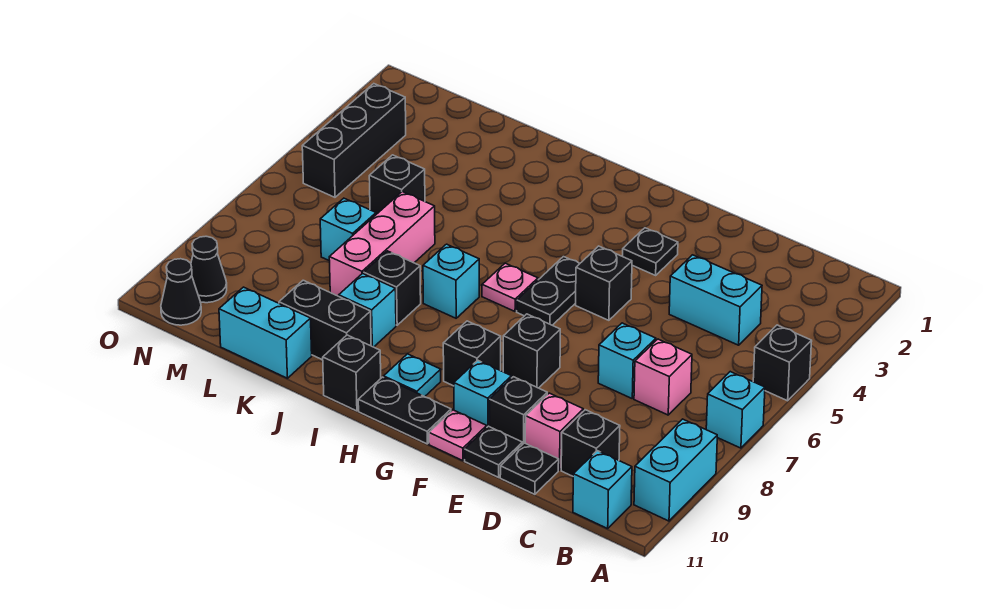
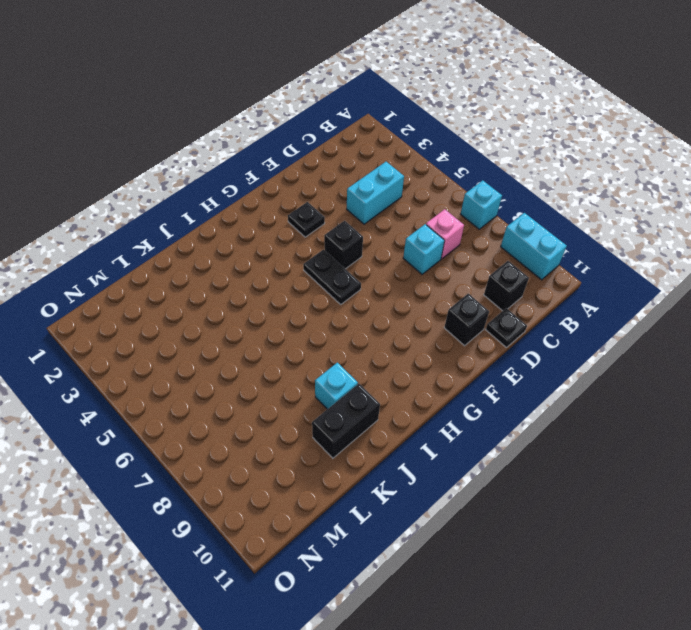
none -> black 1x1 brick [753,325,812,401]
none -> cyan 1x1 brick [573,451,632,529]
none -> pink 1x1 brick [525,393,583,470]
none -> black 1x1 plate [465,426,522,477]

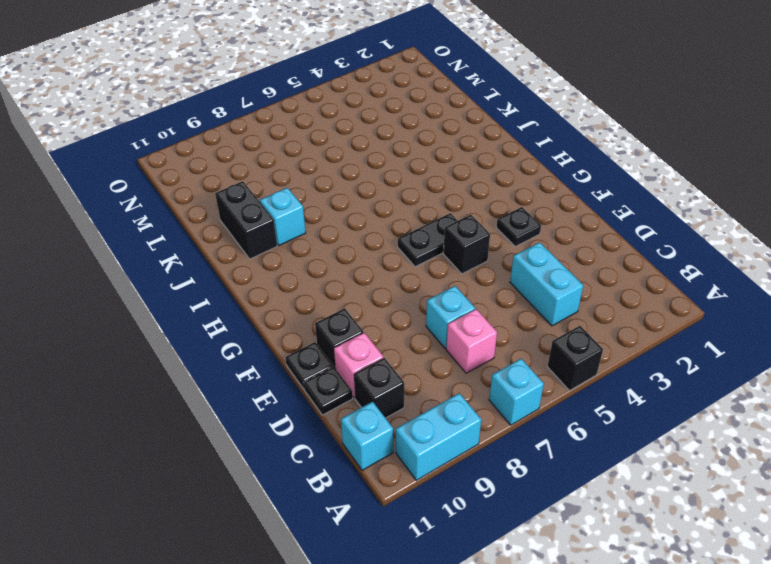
none -> black 1x1 brick [503,314,560,388]
none -> cyan 1x1 brick [454,360,512,427]
none -> pink 1x1 plate [429,410,487,461]
none -> black 1x1 brick [443,321,501,386]

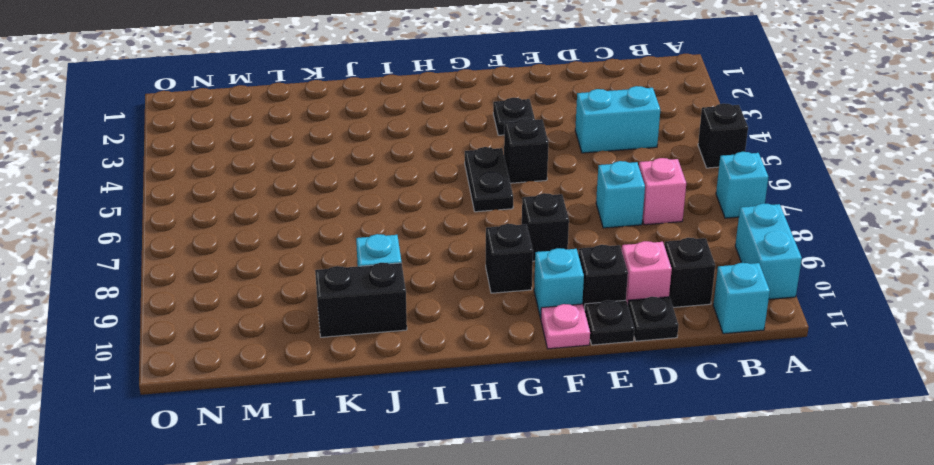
none -> black 1x2 plate [358,377,451,444]
none -> pink 1x1 plate [482,263,538,311]
none -> cyan 1x1 plate [384,354,441,397]
none -> cyan 1x1 brick [423,244,479,318]

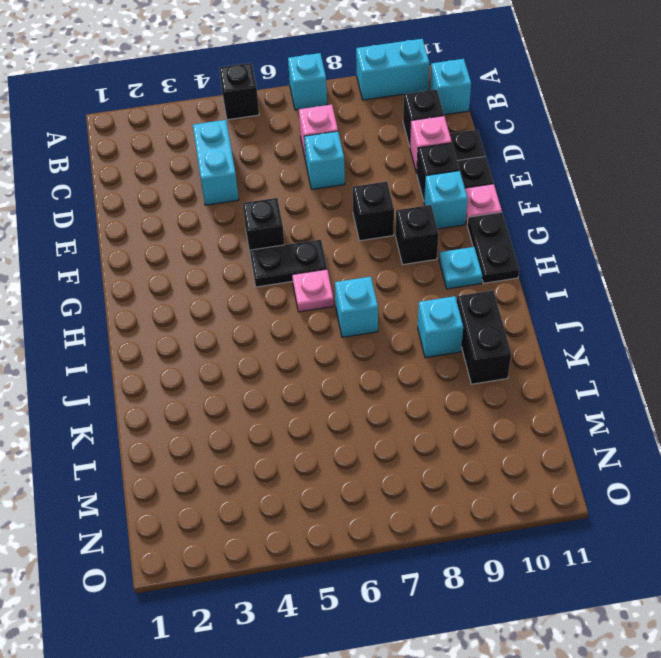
none -> black 1x1 plate [623,228,678,275]
none -> black 1x1 brick [323,335,381,411]
none -> black 1x1 brick [364,251,421,325]
none -> pink 1x3 brick [329,192,435,296]

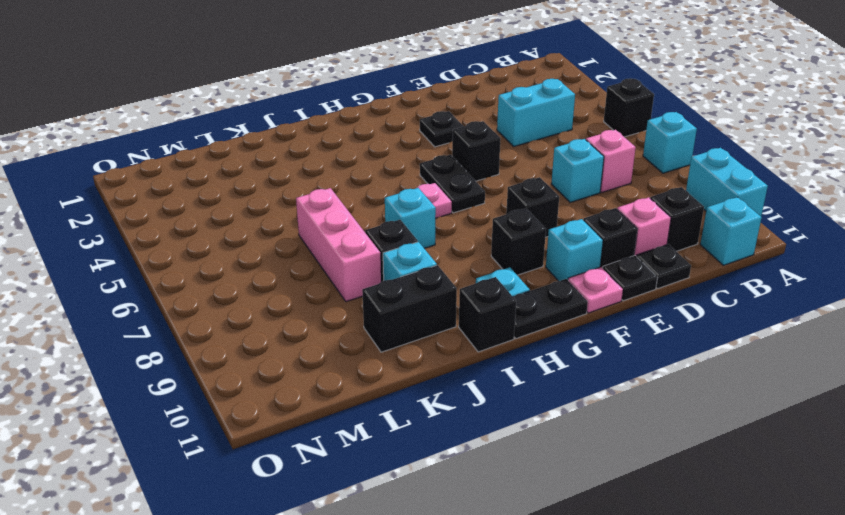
none -> cyan 1x2 brick [219,287,312,378]
none -> black 1x1 brick [369,155,425,214]
none -> cyan 1x1 brick [320,198,376,261]
none -> black 1x3 brick [302,84,406,197]

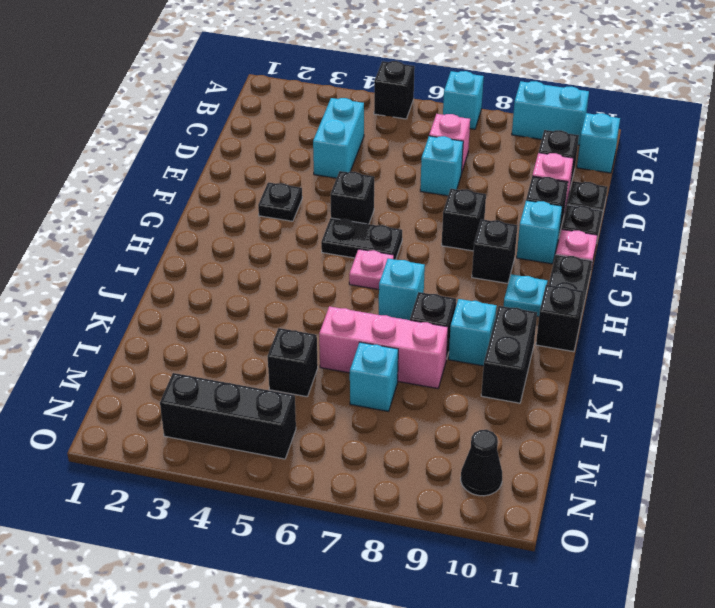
none -> cyan 1x2 brick [219,287,312,378]
none -> black 1x1 cone [161,259,201,325]

